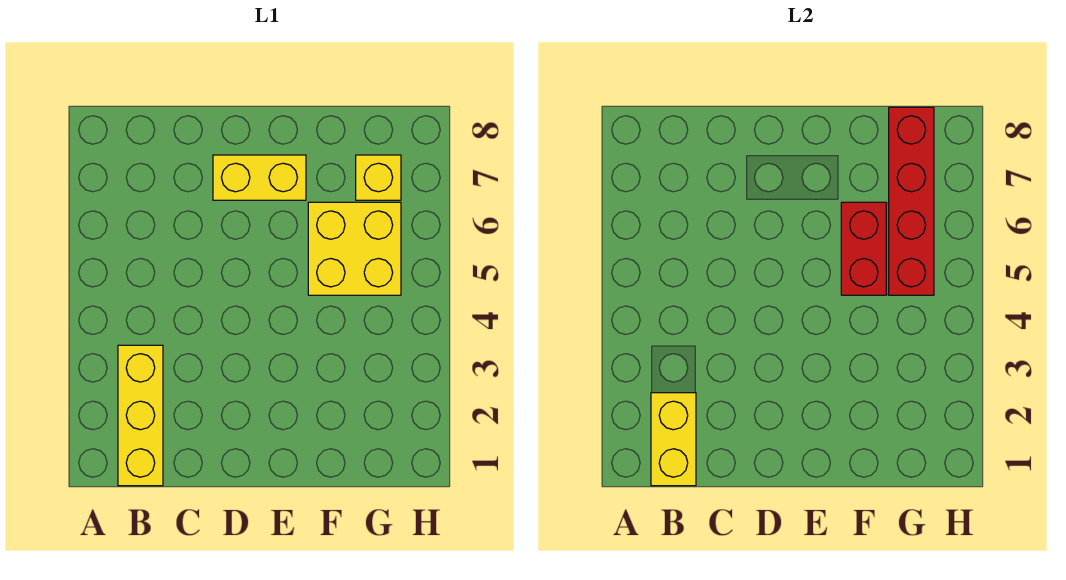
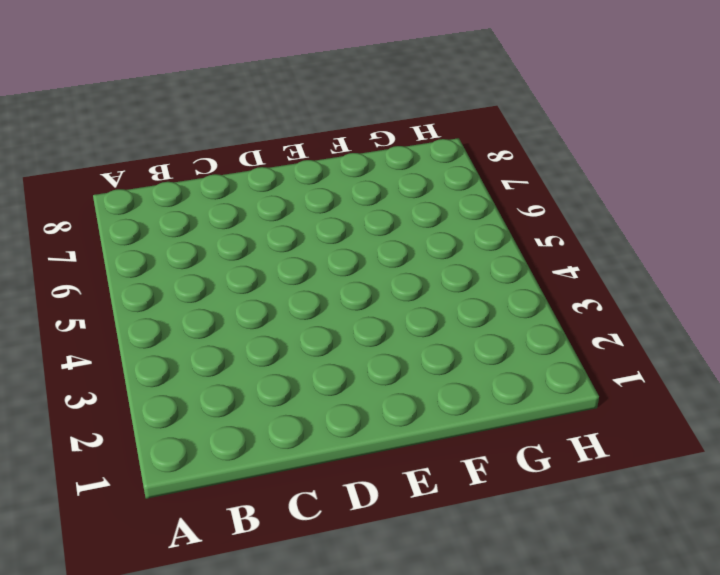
none -> yellow 1x3 brick [118,345,163,486]
none -> yellow 1x2 brick [213,155,306,200]

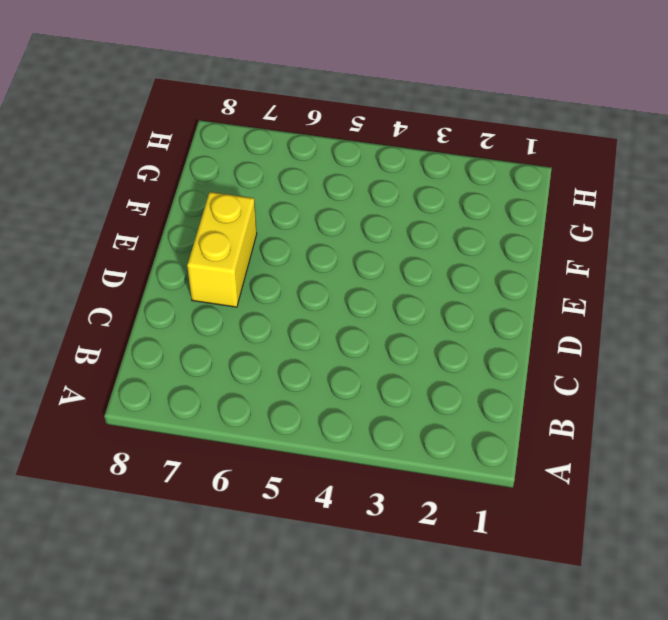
none -> yellow 1x3 brick [118,345,163,486]
none -> yellow 2x2 brick [308,202,401,295]

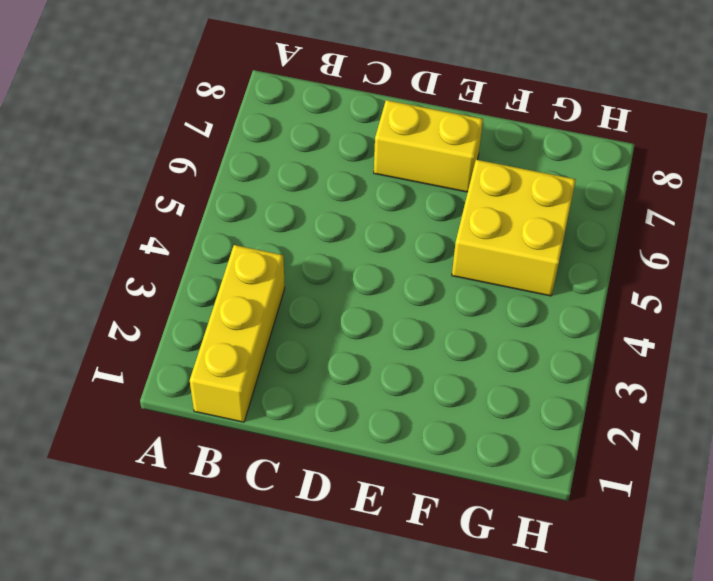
none -> yellow 1x1 brick [356,155,401,200]
none -> yellow 1x2 brick [651,393,696,486]

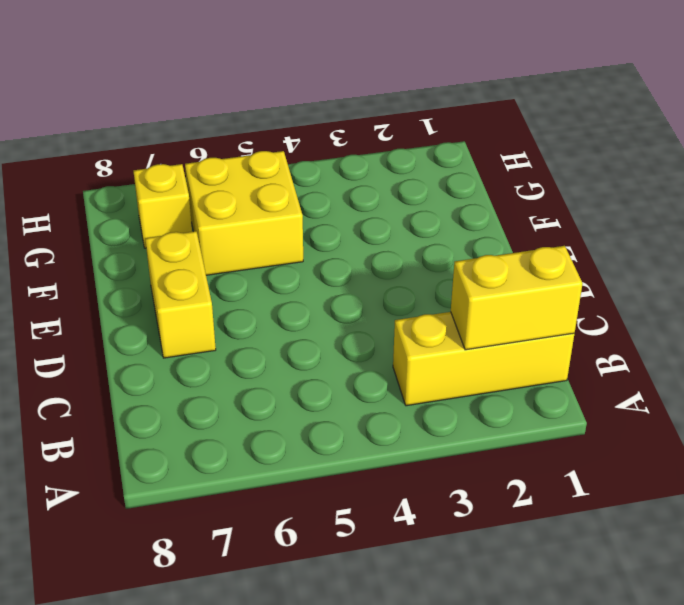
none -> red 1x2 brick [841,202,886,295]
none -> red 1x4 brick [889,107,934,295]

